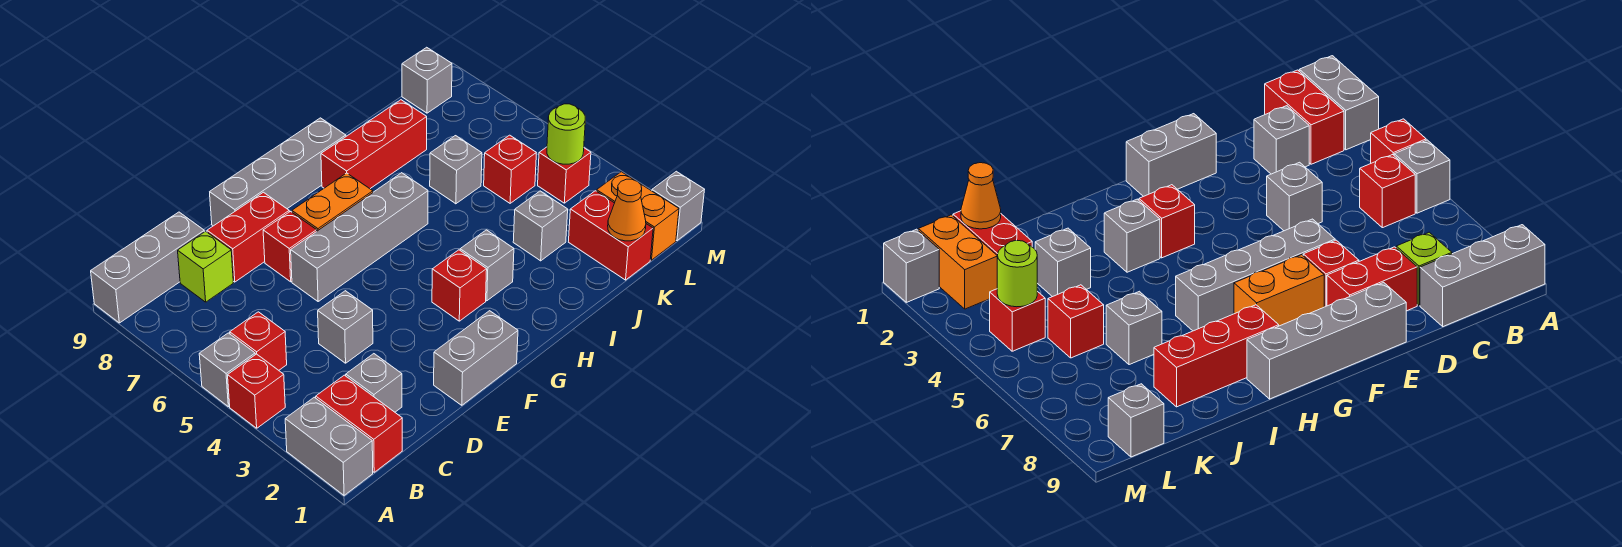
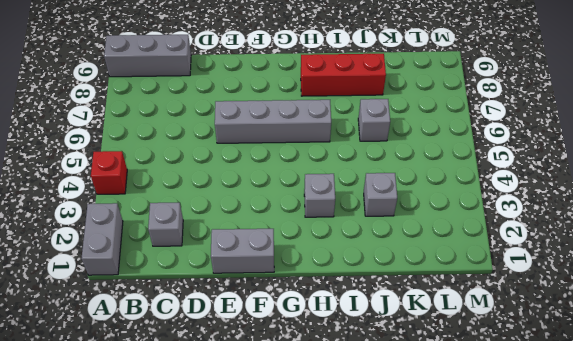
none -> grey 1x1 brick [199,333,255,407]
none -> red 1x2 brick [316,375,402,472]
none -> red 1x1 brick [230,312,287,370]

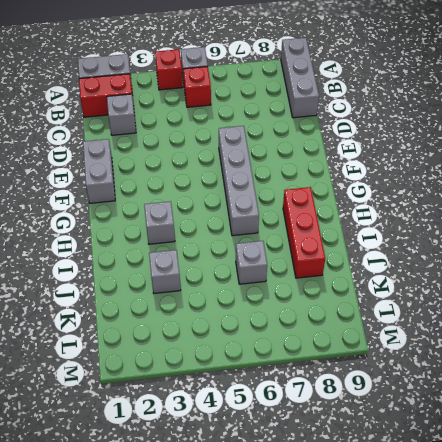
none -> lime 1x1 brick [178,231,233,302]
none -> grey 1x1 brick [318,291,373,363]
none -> red 1x2 brick [207,192,289,282]

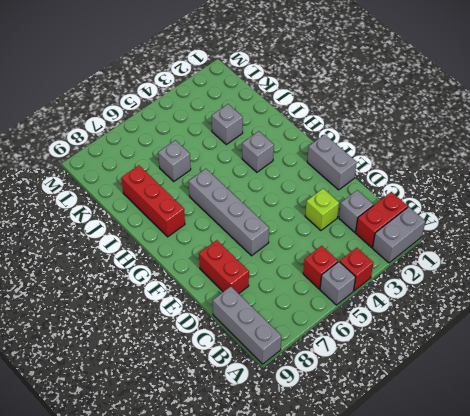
lime 1x1 brick [305,188,339,230] -> lime 1x1 brick moved to [178,231,233,302]
none -> grey 1x1 brick [318,291,373,363]
none -> red 1x1 brick [263,211,317,282]
none -> grey 1x4 brick [210,118,346,226]

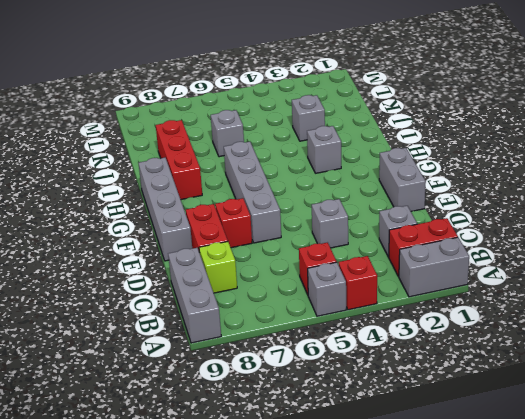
none -> orange 1x2 brick [292,173,373,231]
none -> red 1x1 brick [432,250,487,321]
none -> red 1x2 brick [569,191,653,280]

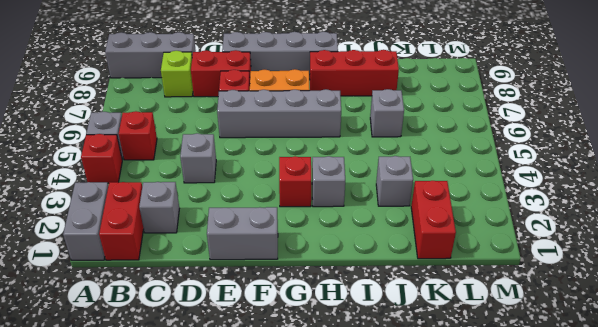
none -> red 1x1 brick [484,135,536,203]
none -> orange 1x2 brick [597,172,679,260]
none -> red 1x1 brick [538,147,591,203]

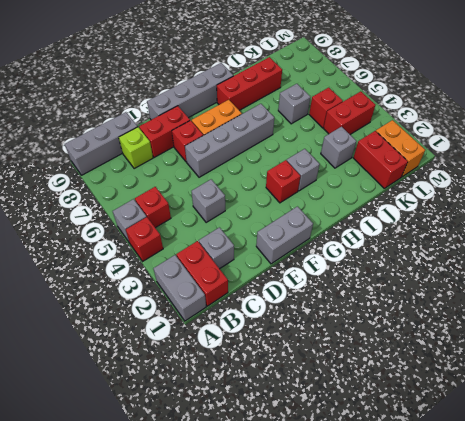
red 1x2 brick [323,91,375,134] -> red 1x1 brick [538,147,591,203]
none -> grey 1x1 brick [402,47,452,113]
none -> grey 1x1 brick [652,171,705,241]
none -> orange 1x1 cone [608,179,646,241]

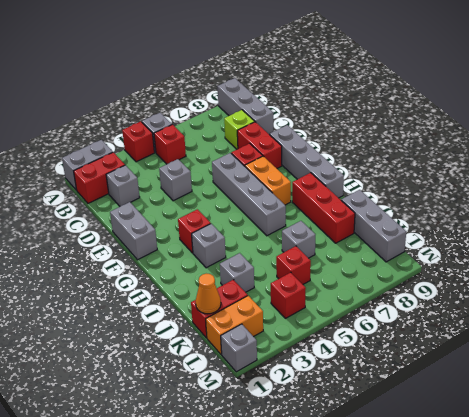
grey 1x3 brick [341,190,406,262] -> grey 1x1 brick [402,47,452,113]
none -> lime 1x1 round brick [547,104,585,164]

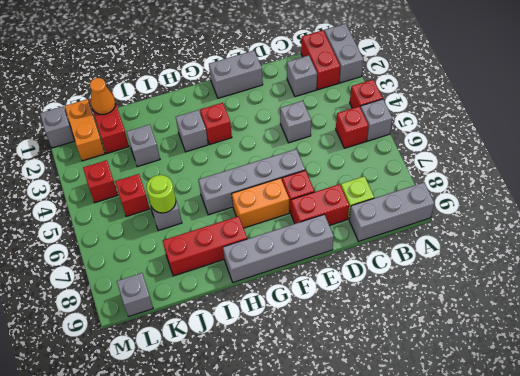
lime 1x1 round brick [146,175,176,213] -> lime 1x1 round brick moved to [547,104,585,164]

